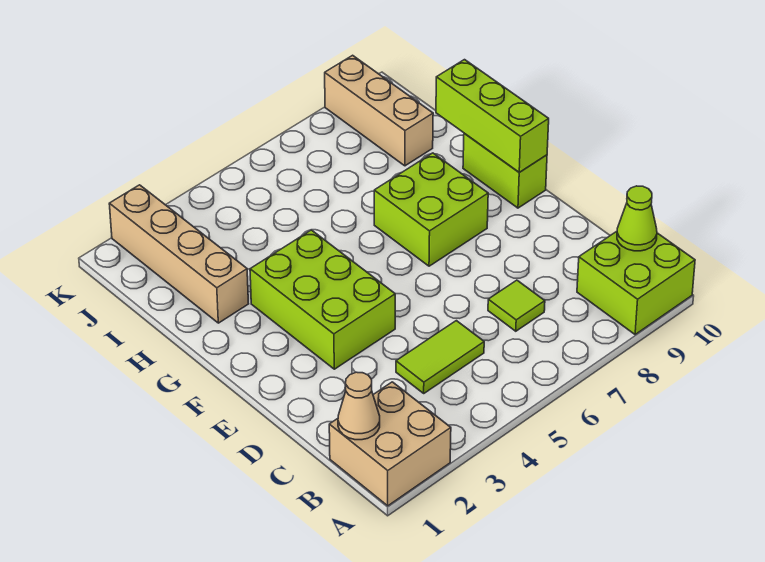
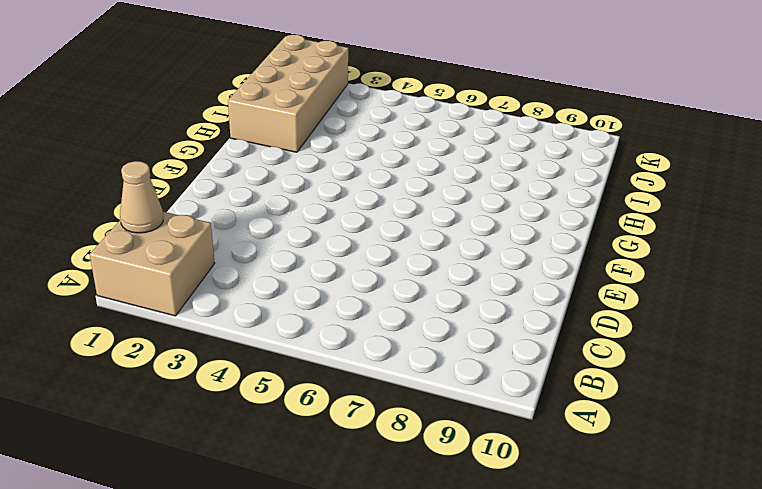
tan 2x4 brick [228,35,348,152] -> tan 1x4 brick [109,185,248,323]
none -> lime 2x2 brick [577,231,695,334]
none -> lime 1x2 tile [396,321,484,393]
none -> lime 1x1 tile [488,280,545,331]

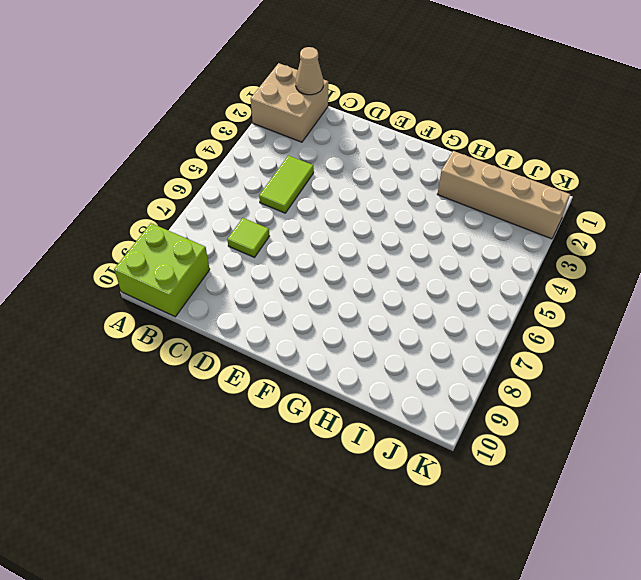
none -> lime 2x3 brick [250,230,395,369]
none -> lime 2x2 brick [374,153,488,266]
none -> lime 1x2 brick [463,133,547,208]

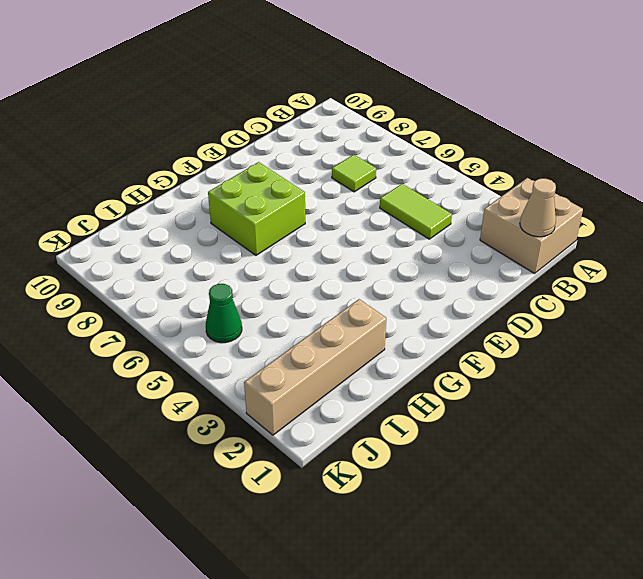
green 1x1 cone [206,284,242,343] -> none
none -> lime 2x2 brick [577,231,695,334]
none -> lime 2x3 brick [250,230,395,369]
none -> lime 1x2 brick [463,133,547,208]

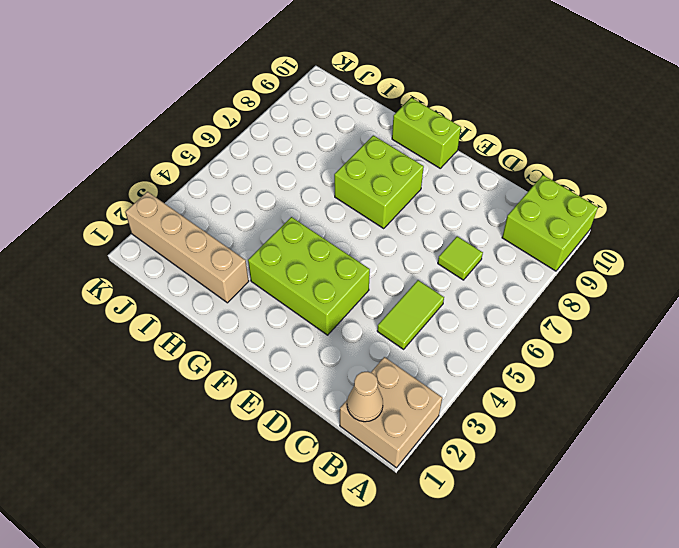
none -> tan 1x3 brick [325,55,433,166]
none -> lime 1x1 cone [617,186,657,251]
none -> lime 1x3 brick [436,60,549,172]

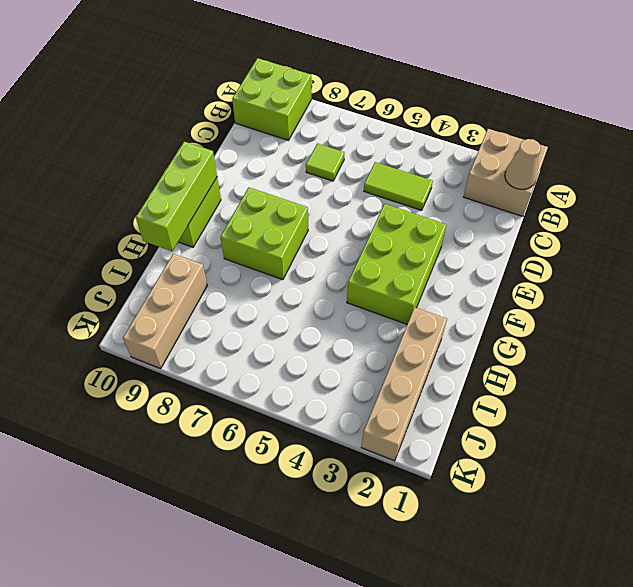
none -> lime 1x1 cone [617,186,657,251]

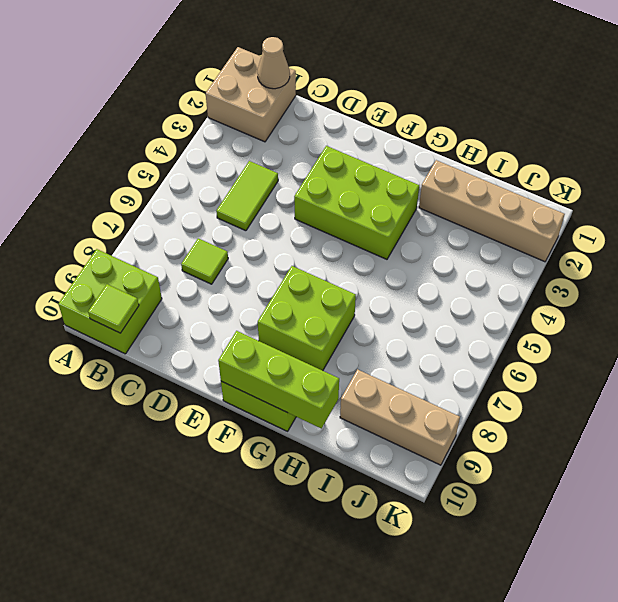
lime 1x1 tile [88,284,139,333] -> lime 1x1 cone [617,186,657,251]

